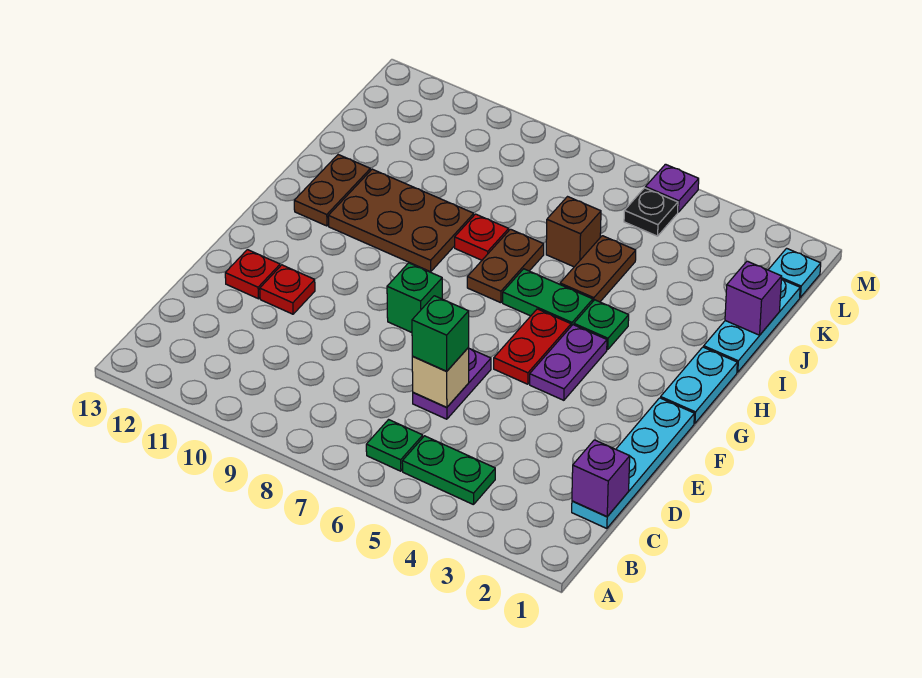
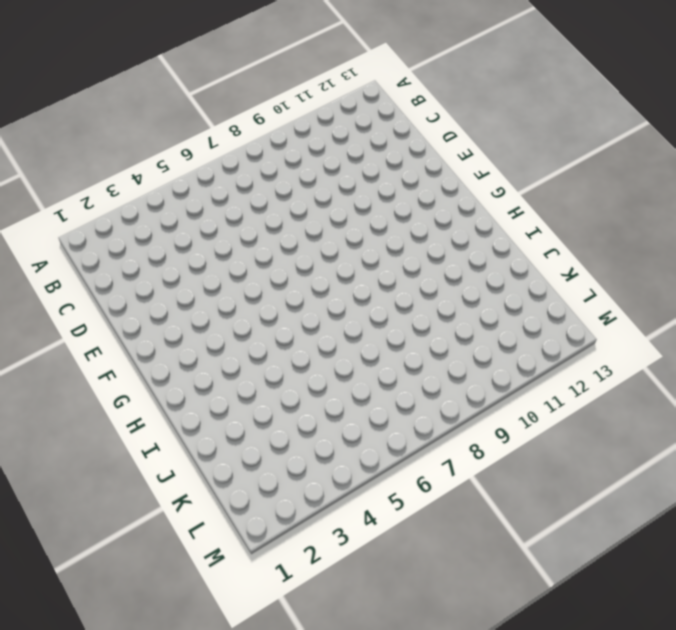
none -> green 1x2 plate [402,436,495,505]
none -> green 1x1 plate [366,420,423,471]
none -> cyan 1x4 plate [572,398,694,529]

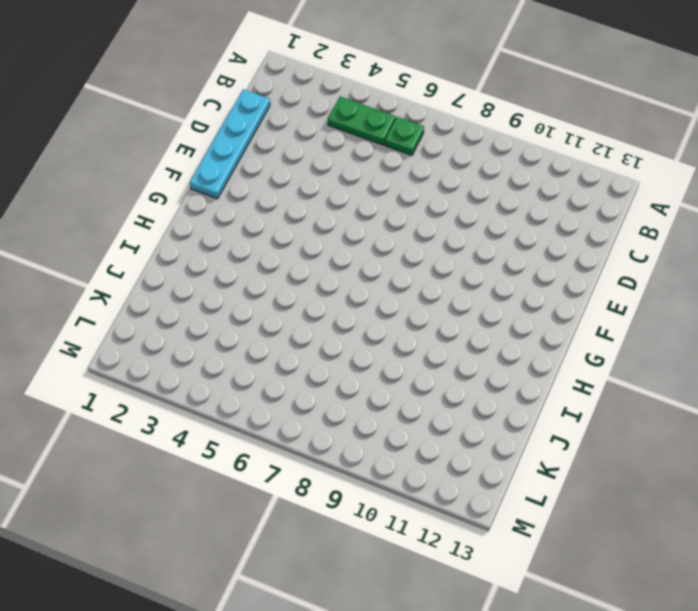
none -> purple 1x2 plate [413,349,491,419]
none -> red 1x1 plate [260,265,315,314]
none -> red 1x1 plate [225,250,280,299]

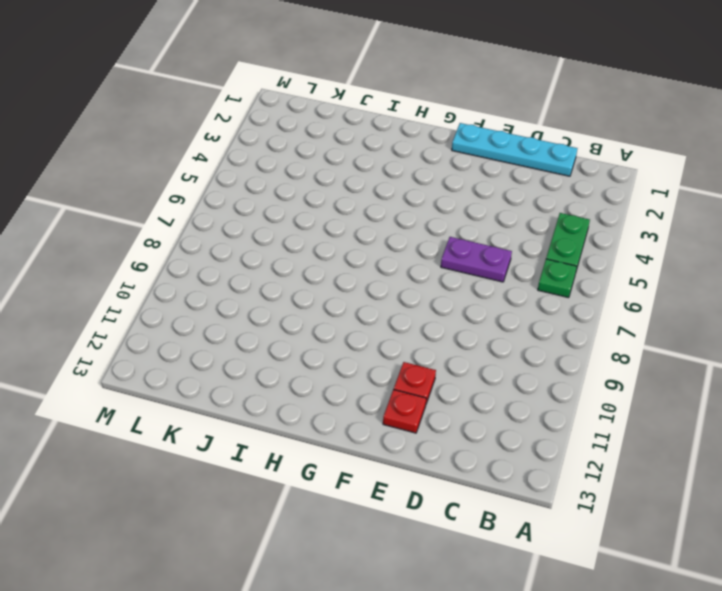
none -> purple 1x2 plate [530,325,607,400]
none -> red 1x2 plate [494,309,571,384]
none -> green 1x1 brick [387,263,442,332]

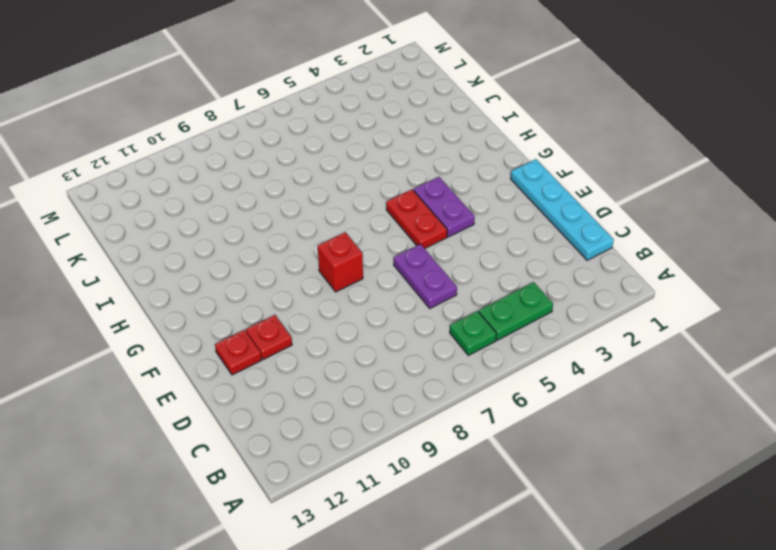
red 1x1 brick [318,232,363,292] -> green 1x1 brick [387,263,442,332]
none -> cyan 1x2 plate [661,347,737,423]
none -> green 1x1 plate [574,300,629,350]
none -> green 1x2 plate [503,269,593,326]

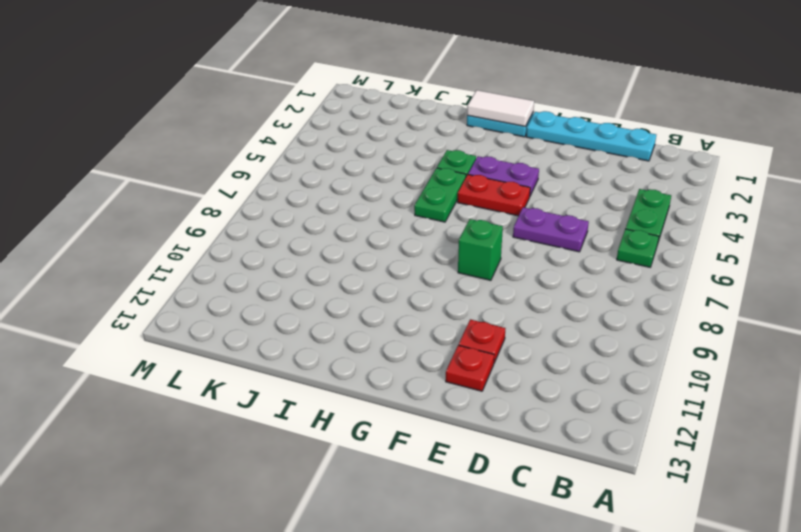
white 1x2 tile [467,90,534,127] -> none
none -> brown 1x2 plate [467,229,544,303]
none -> brown 2x3 plate [328,169,474,272]
none -> brown 1x2 plate [294,155,370,226]

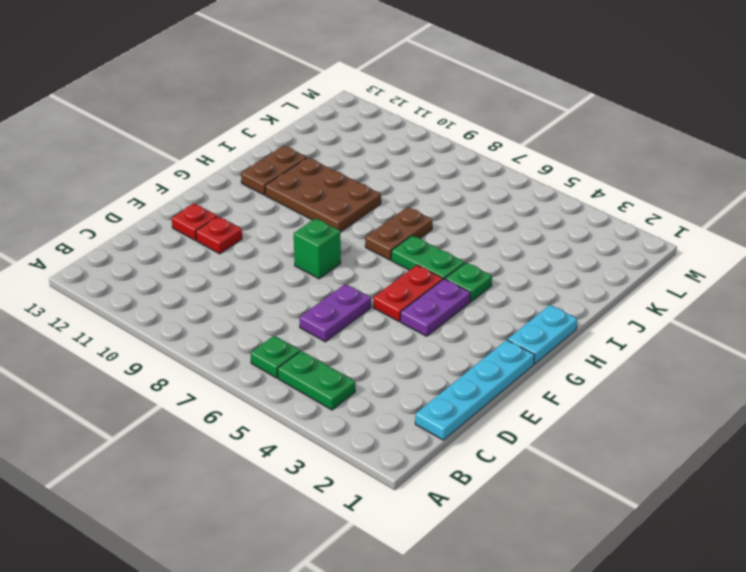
none -> cyan 1x3 plate [704,279,800,372]
none -> brown 1x2 plate [560,236,636,302]
none -> red 1x1 plate [455,214,509,260]

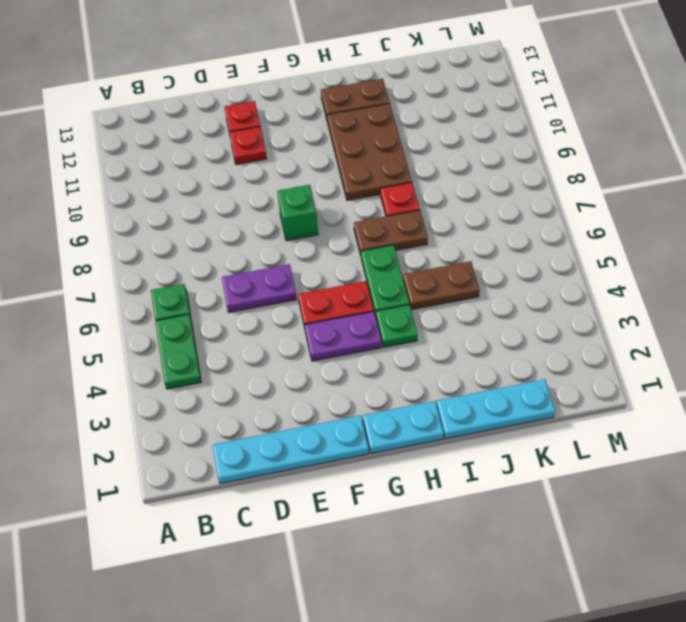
none -> brown 1x1 brick [546,197,601,267]
none -> cyan 1x1 plate [768,248,821,297]
none -> black 1x1 plate [624,188,678,236]

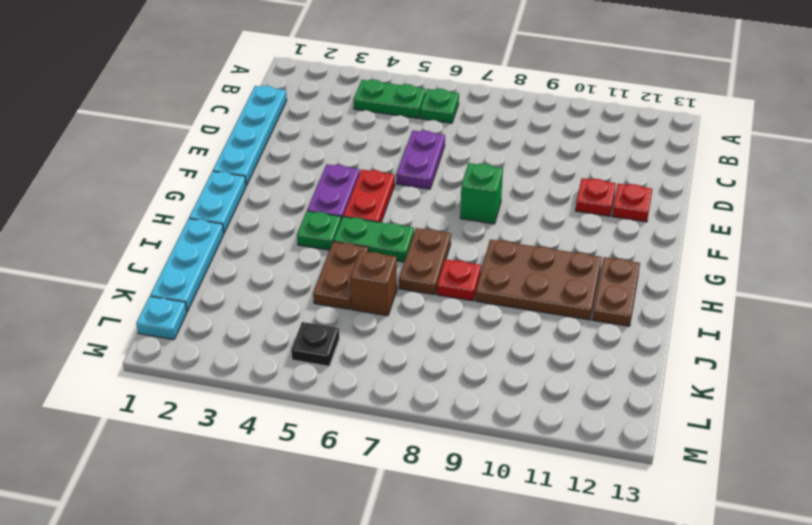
none -> purple 1x1 plate [645,164,699,212]
none -> purple 1x1 brick [572,440,630,517]
none -> tan 1x1 brick [412,348,469,408]

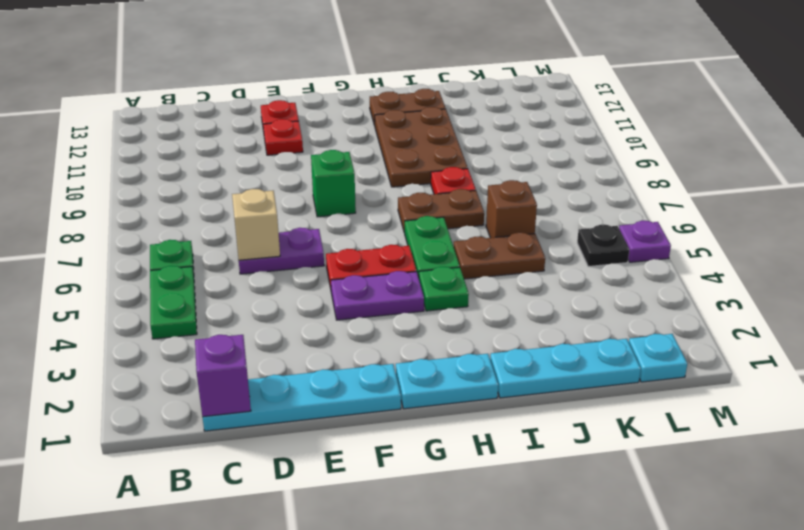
none -> purple 1x1 brick [725,261,782,335]
none -> green 1x1 brick [412,296,469,371]

